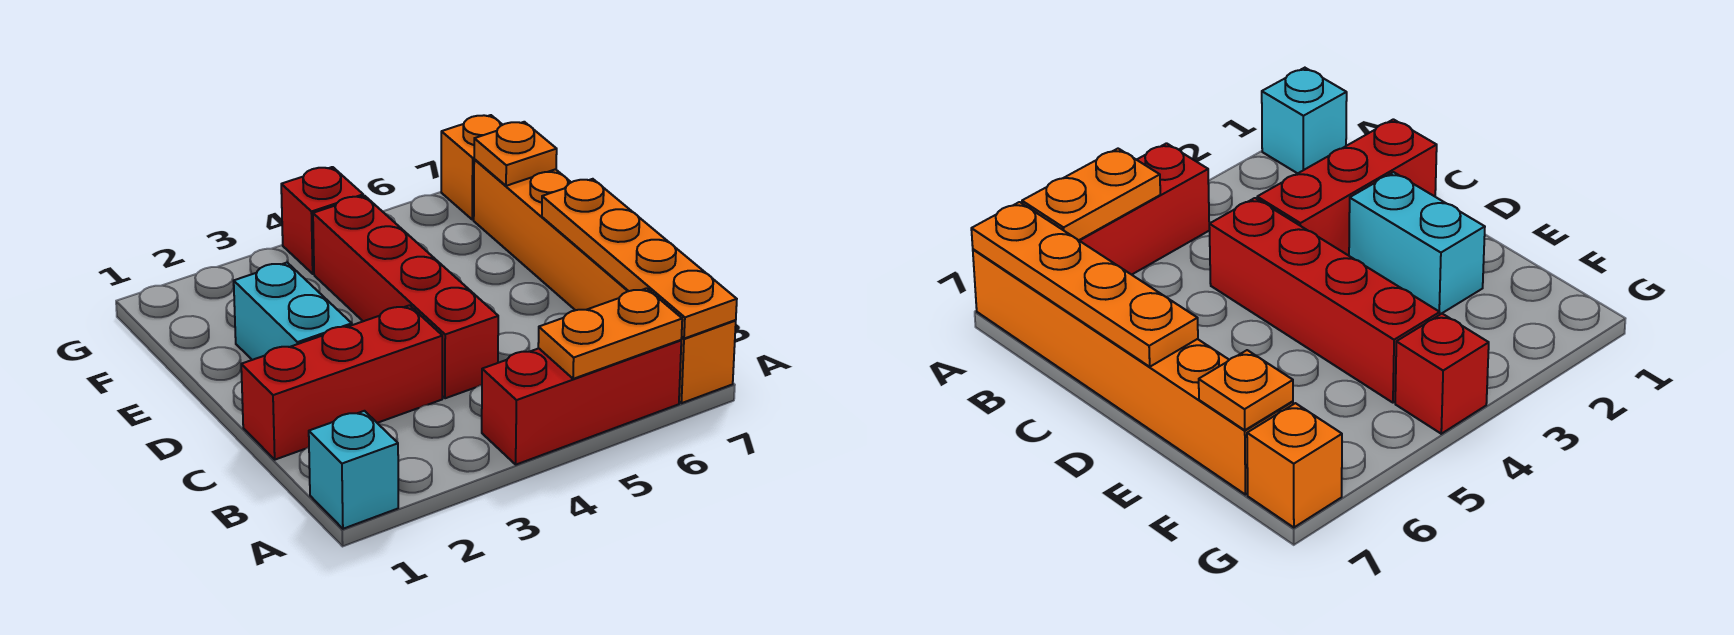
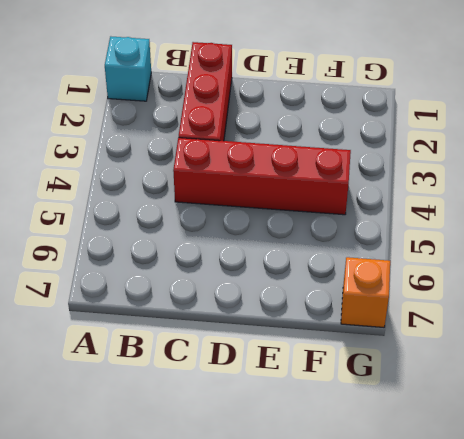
none -> red 1x3 brick [482,340,681,465]
none -> orange 1x6 brick [474,160,736,403]

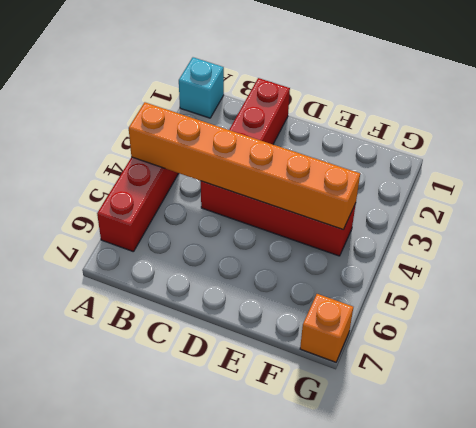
orange 1x6 brick [129,102,360,229] -> orange 1x6 brick moved to [474,160,736,403]
none -> cyan 1x2 brick [234,263,352,360]
none -> red 1x1 brick [281,167,363,274]

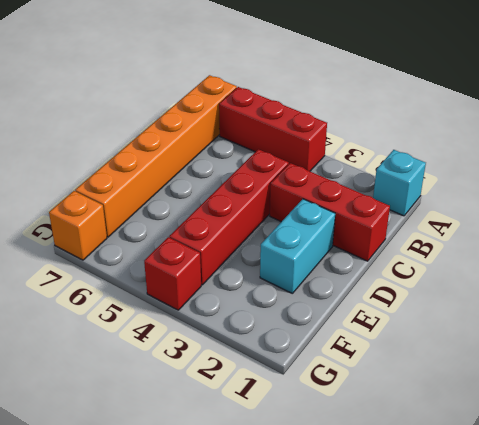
none -> orange 1x2 plate [538,288,682,379]
none -> orange 1x4 plate [542,179,737,339]

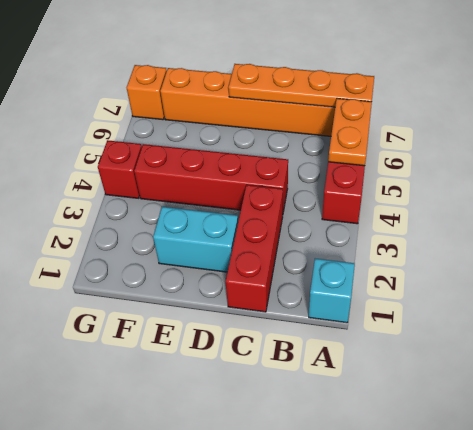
none -> orange 1x1 plate [474,122,557,186]

